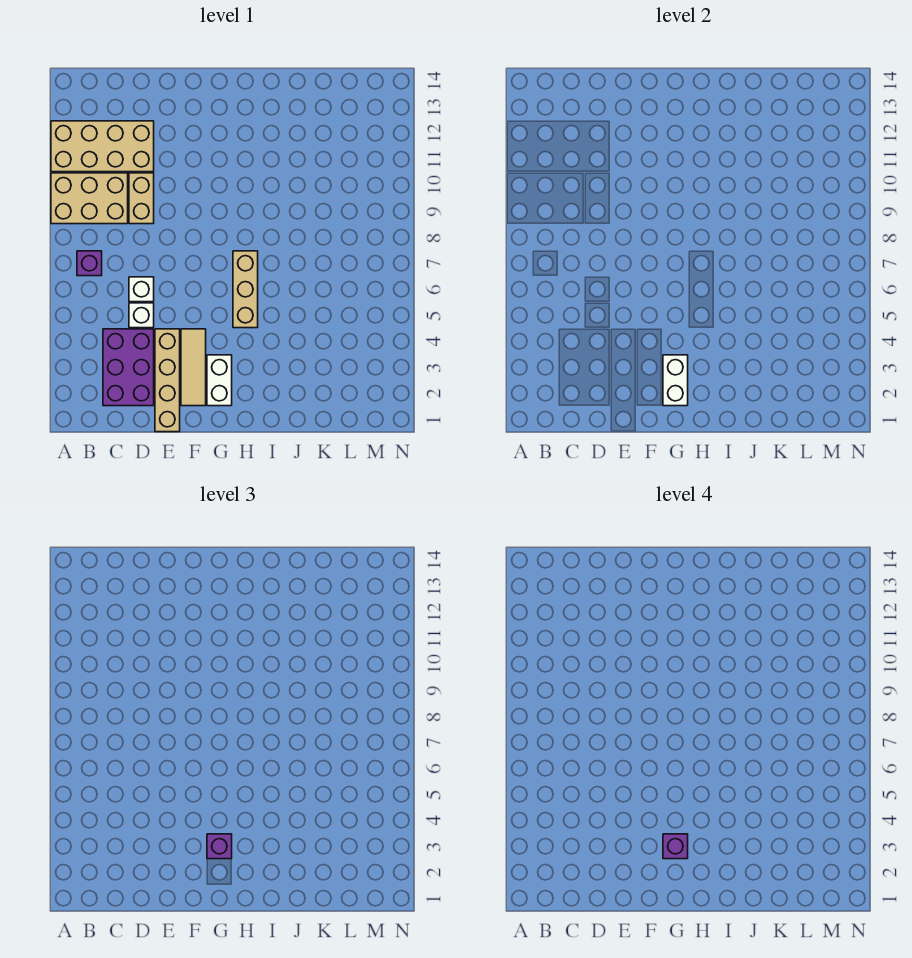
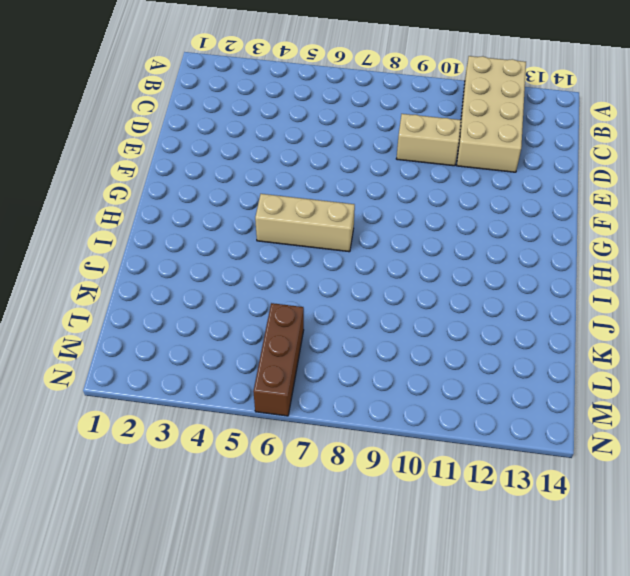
brown 1x3 brick [253,303,304,416] -> none
none -> tan 2x3 brick [51,173,128,224]
none -> purple 1x1 brick [77,251,102,276]
none -> purple 2x3 brick [103,329,154,406]

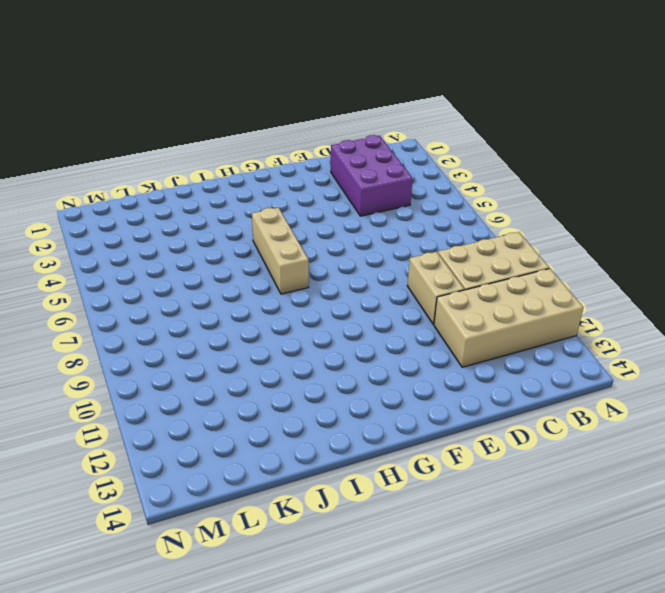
none -> purple 1x1 brick [77,251,102,276]
none -> white 1x1 brick [129,303,154,328]
none -> white 1x1 brick [129,277,154,302]

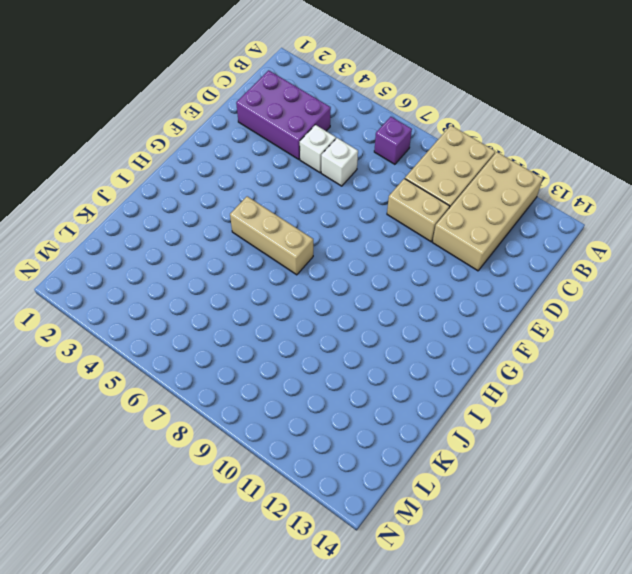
none -> tan 1x4 brick [155,329,180,432]
none -> tan 1x3 tile [181,329,206,406]
none -> white 1x2 brick [207,355,232,406]

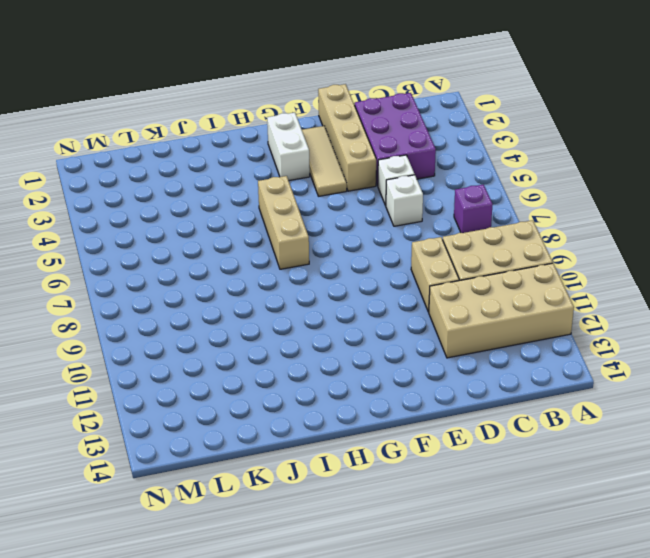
none -> white 1x2 brick [663,355,688,406]
none -> purple 1x1 brick [207,834,232,859]
none -> purple 1x1 brick [663,834,688,859]

